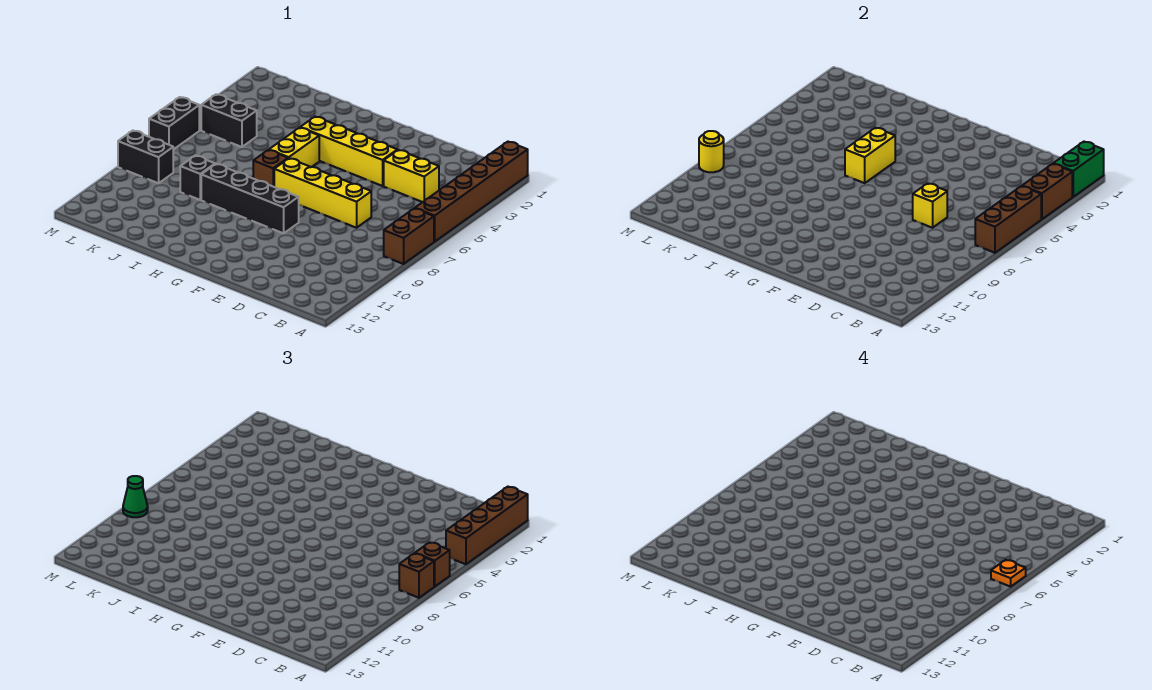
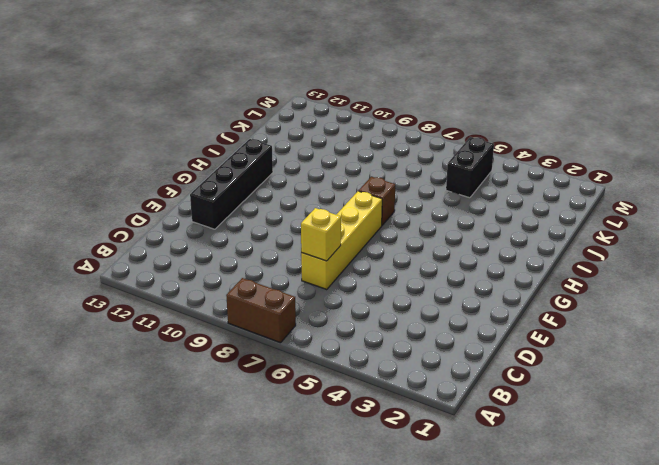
black 1x4 brick [190,139,273,229] -> black 1x4 brick moved to [201,164,299,233]
none -> brown 1x6 brick [415,142,528,242]
none -> yellow 1x2 brick [384,150,439,202]
none -> yellow 1x4 brick [300,117,397,186]

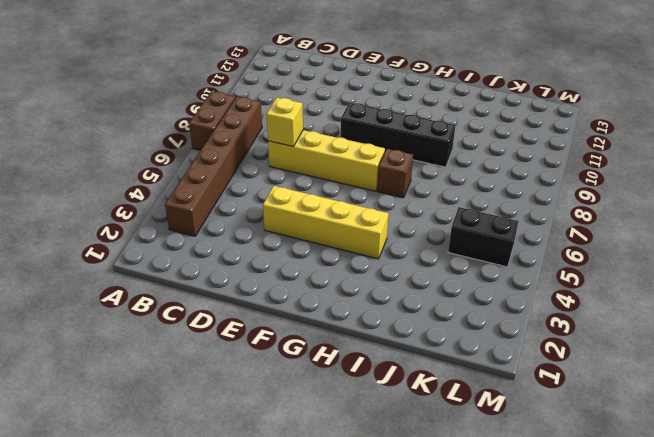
brown 1x6 brick [165,97,262,236] -> brown 1x6 brick moved to [415,142,528,242]
none -> yellow 1x2 brick [384,150,439,202]
none -> yellow 1x2 brick [269,128,319,167]
none -> black 1x1 brick [180,156,215,200]

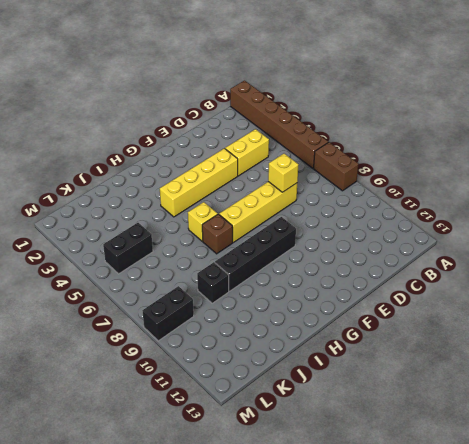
yellow 1x1 brick [188,202,218,241] -> yellow 1x2 brick [269,128,319,167]
none -> black 1x2 brick [149,97,199,150]
none -> green 1x2 brick [1053,142,1104,197]
none -> brown 1x2 brick [1022,164,1072,219]

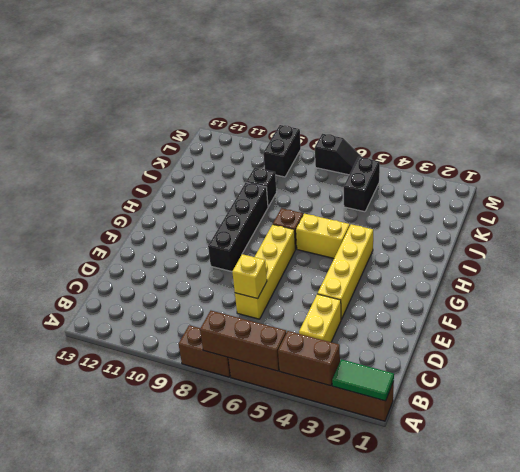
green 1x2 tile [332,359,394,401] -> green 1x2 brick [1053,142,1104,197]
black 1x2 slope [315,134,363,175] -> black 1x2 brick [149,97,199,150]
none -> yellow 1x2 brick [845,128,895,183]
none -> yellow 1x1 round brick [699,131,724,172]
none -> brown 1x4 brick [446,487,528,564]

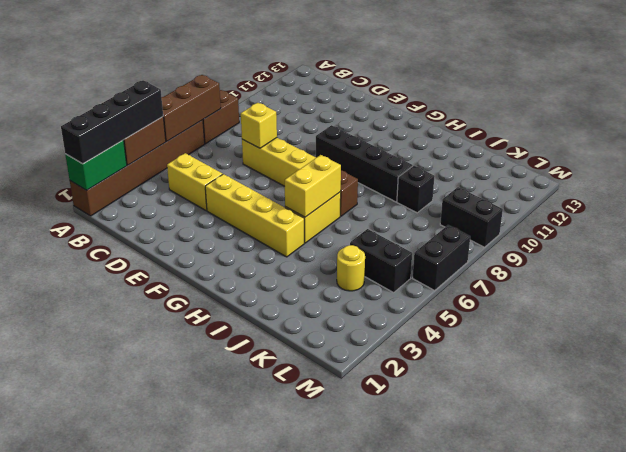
black 1x4 brick [61,80,163,164] -> brown 1x4 brick [446,487,528,564]
yellow 1x1 round brick [337,245,365,291] -> yellow 1x1 round brick moved to [699,131,724,172]
none -> brown 1x1 brick [415,542,450,587]
none -> brown 1x1 brick [399,553,434,598]
none -> green 1x1 cone [123,476,148,517]

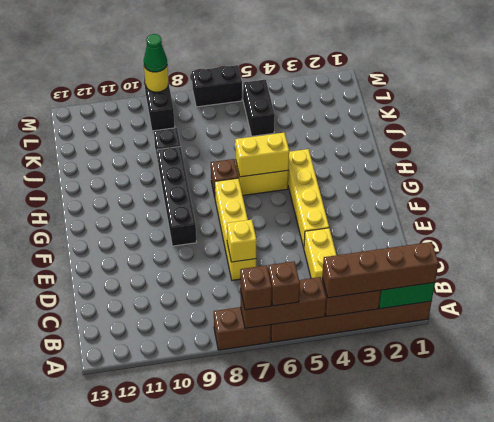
none -> orange 1x1 plate [991,560,1026,587]

